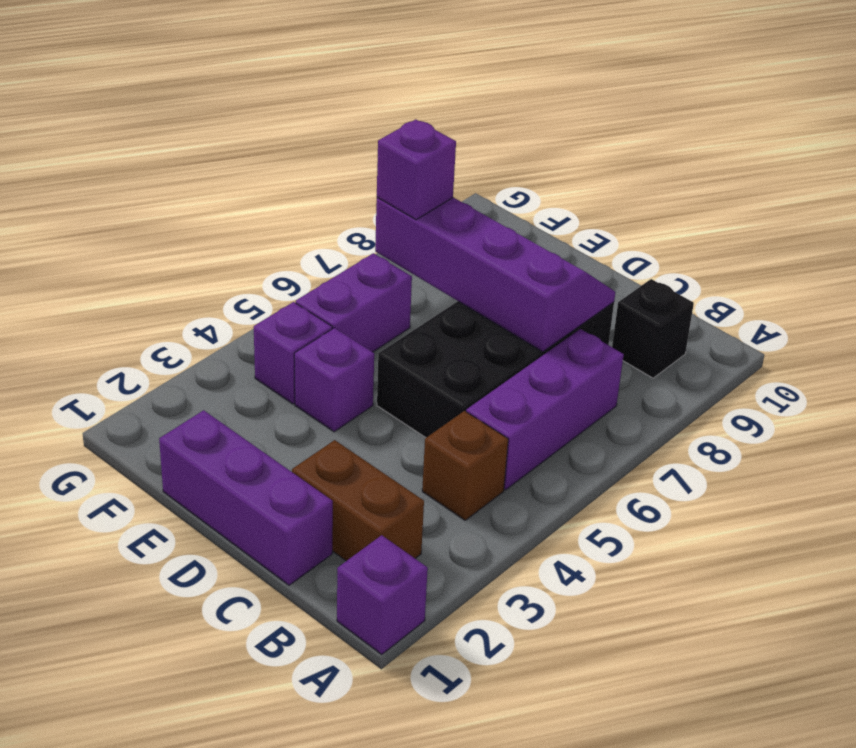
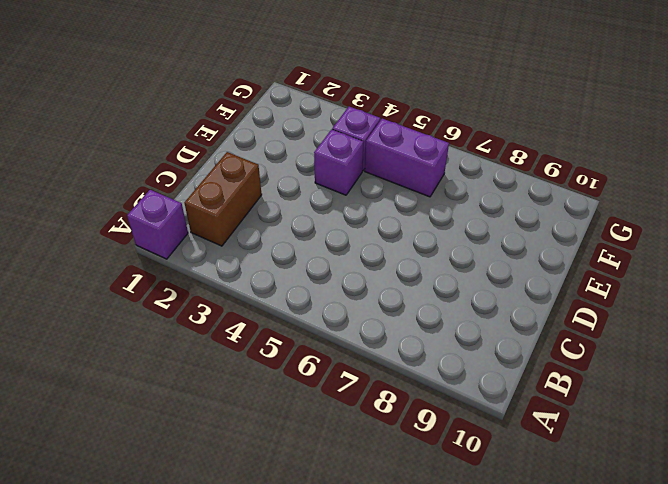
none -> brown 1x1 brick [422,411,508,520]
none -> purple 1x3 brick [466,329,624,490]
none -> black 1x1 brick [612,279,694,378]

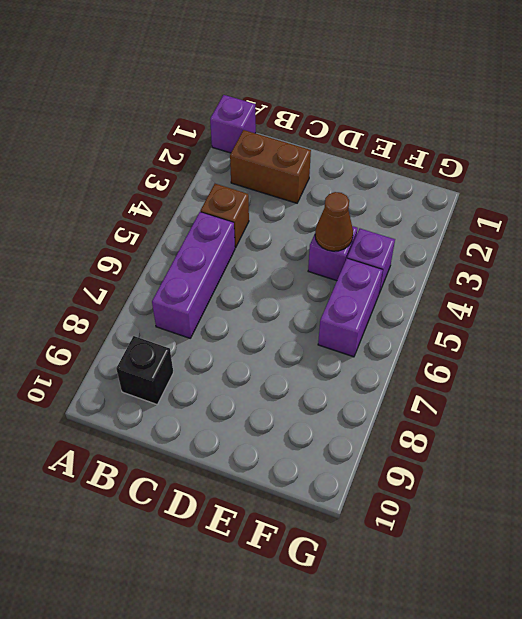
brown 1x1 cone [315,192,353,251] -> none
none -> purple 1x3 brick [159,410,333,585]
none -> black 2x4 brick [377,301,614,438]
none -> purple 2x4 slope [375,197,615,352]

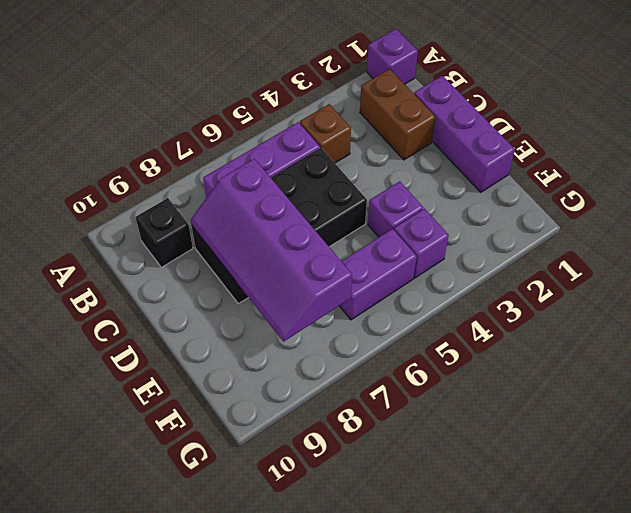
none -> purple 1x1 brick [377,119,456,220]

